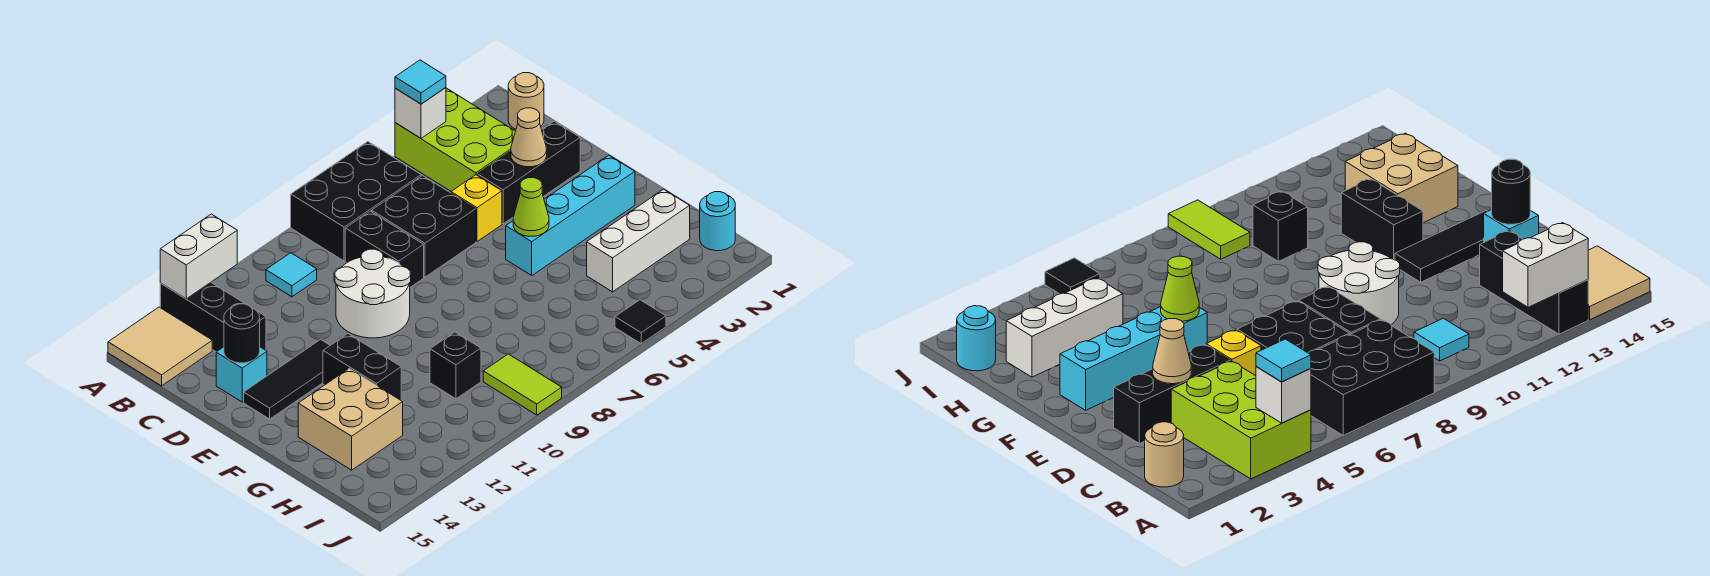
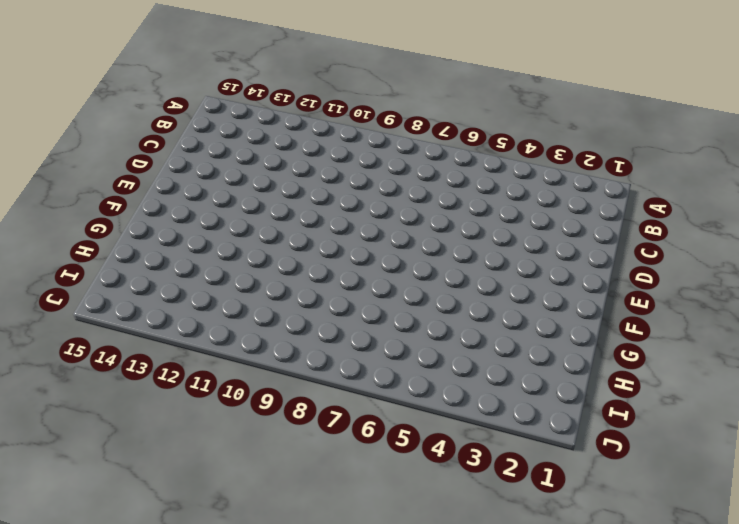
none -> lime 2x3 brick [395,88,515,191]
none -> black 2x3 brick [291,142,421,261]
none -> black 1x3 brick [160,283,266,352]

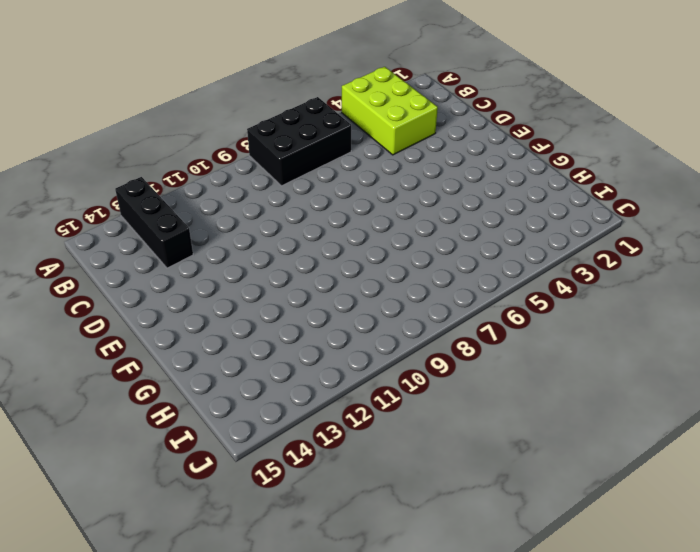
none -> tan 2x2 tile [108,307,212,386]
none -> tan 1x1 round brick [508,73,544,129]
none -> cyan 1x1 tile [266,253,317,297]

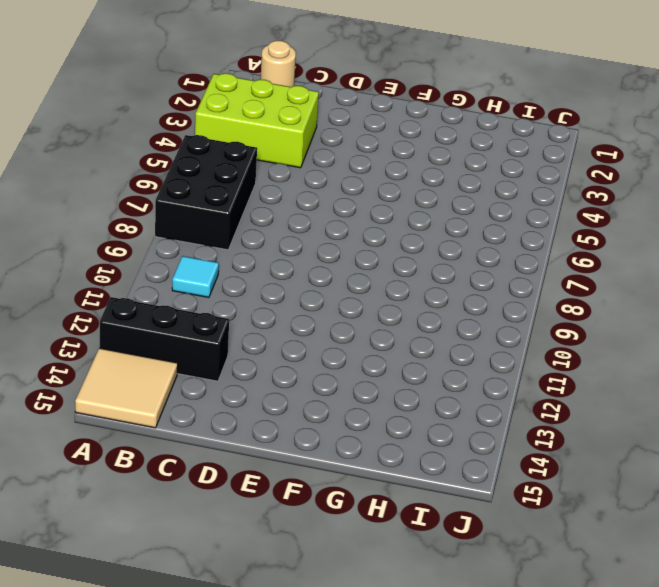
none -> black 2x2 brick [372,176,476,277]
none -> black 1x2 brick [345,211,424,287]
none -> black 1x3 brick [477,121,580,224]

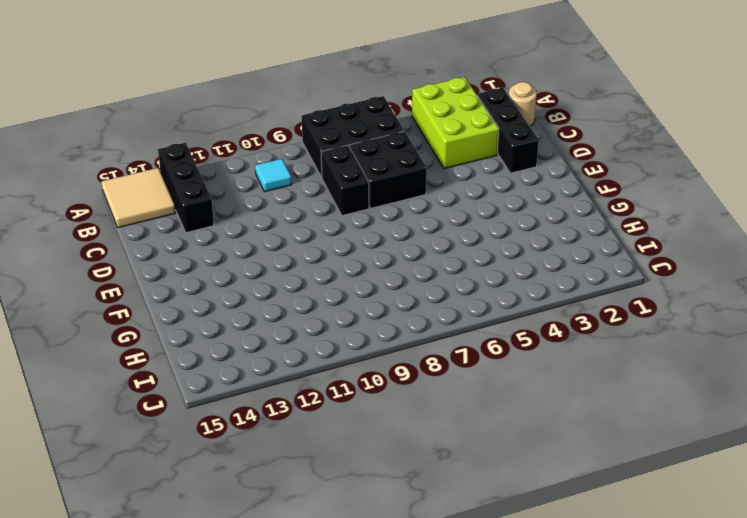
black 1x3 brick [477,88,539,173] -> black 1x3 brick turned to [477,121,580,224]
none -> yellow 1x1 brick [451,175,502,242]
none -> white 2x2 round brick [335,249,411,338]
none -> cyan 1x1 brick [216,347,267,402]

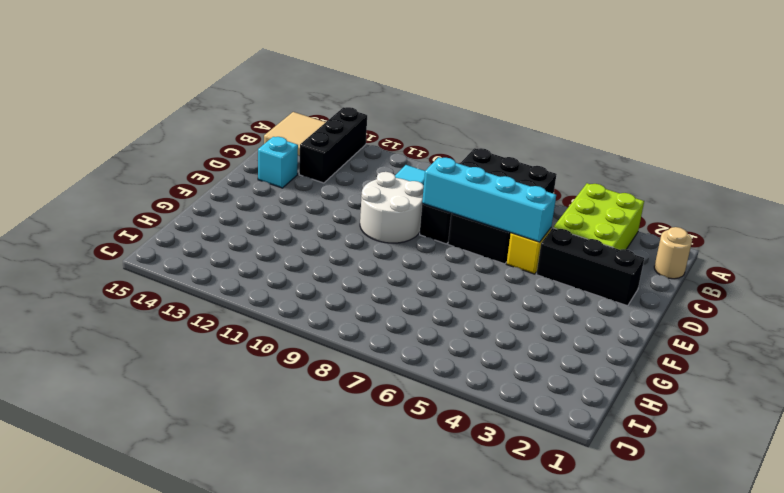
cyan 1x4 brick [422,157,556,242] -> cyan 1x4 brick moved to [506,155,635,275]
none -> black 1x3 tile [244,339,330,419]
none -> black 1x2 brick [323,334,401,400]
none -> tan 2x2 brick [298,368,403,470]

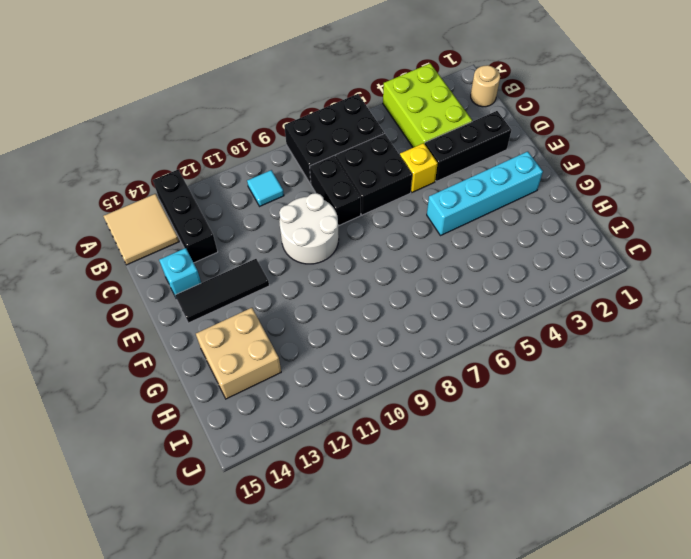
none -> black 1x2 brick [323,334,401,400]
none -> white 1x3 brick [587,189,690,292]
none -> black 1x1 brick [430,332,481,399]

